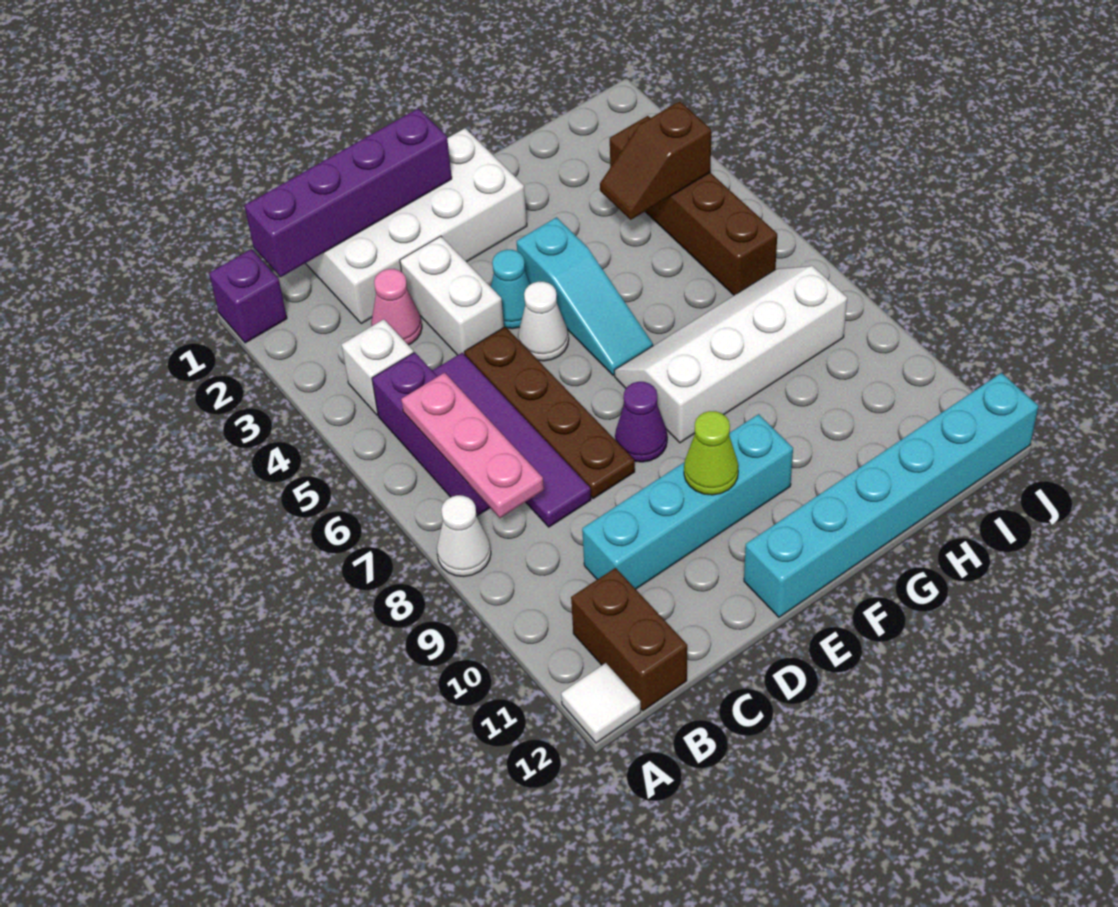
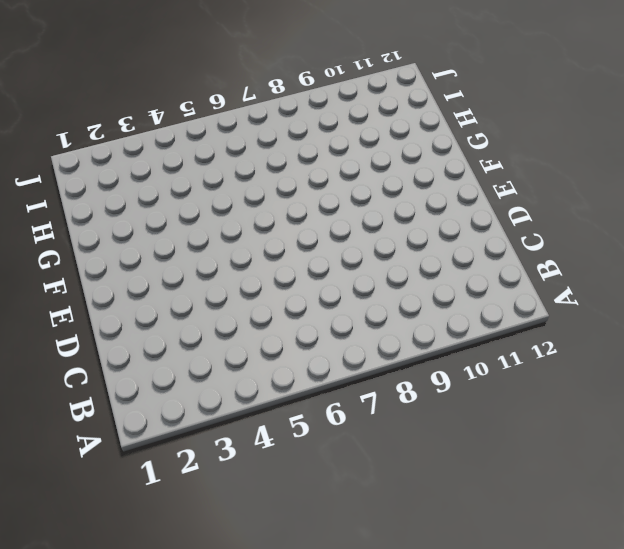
none -> purple 1x1 brick [209,249,287,343]
none -> white 1x1 cone [437,495,491,577]
none -> white 1x1 tile [561,663,641,743]

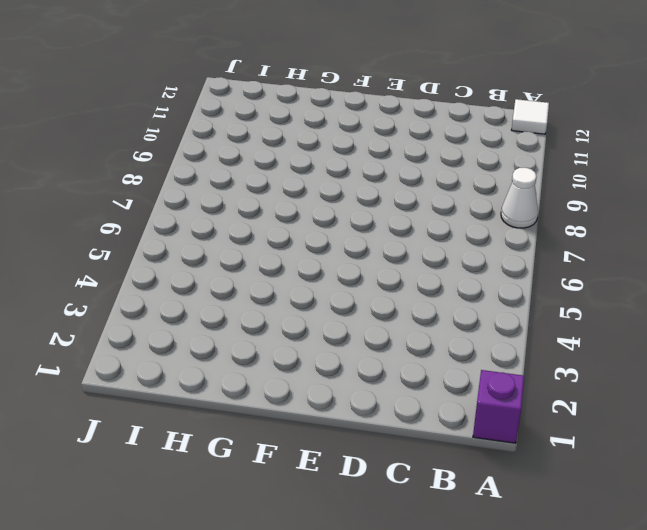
none -> white 1x1 brick [341,319,414,415]
none -> purple 1x3 brick [372,352,490,516]
none -> brown 1x2 brick [571,568,687,711]

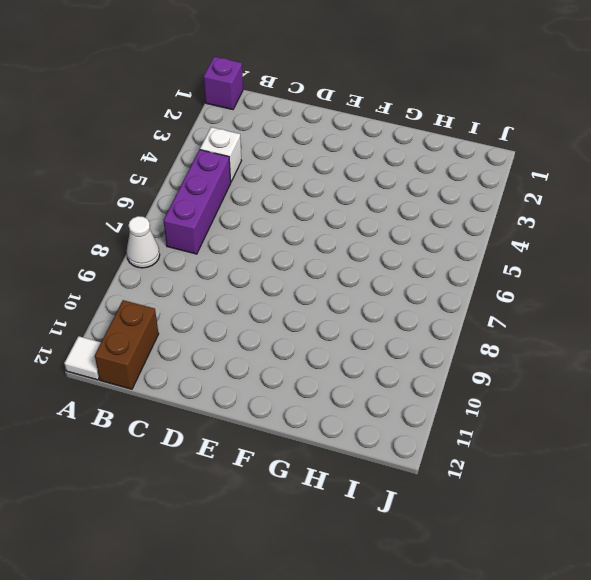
none -> white 2x4 brick [306,128,527,324]
none -> pink 1x1 cone [371,269,422,345]
none -> purple 1x4 tile [433,353,591,527]

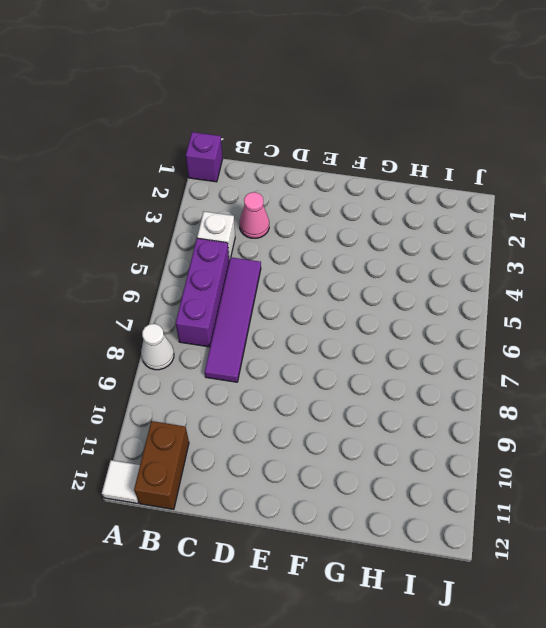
none -> white 2x4 brick [306,128,527,324]
none -> cyan 1x4 brick [582,414,793,589]
none -> white 1x2 brick [400,236,504,355]

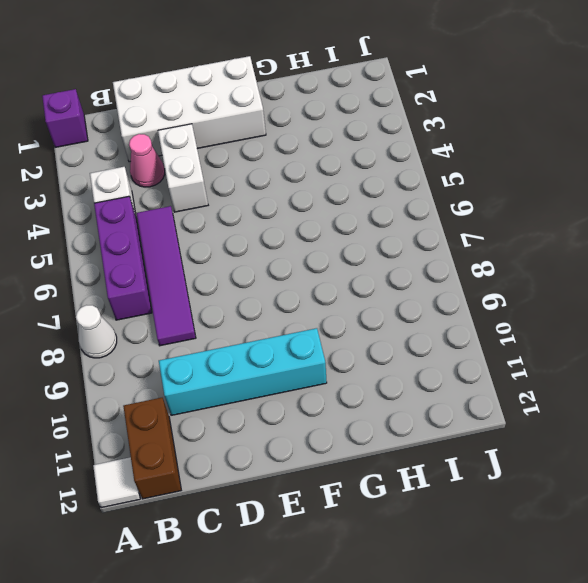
none -> brown 1x4 plate [465,327,635,499]
none -> cyan 1x1 cone [491,250,530,329]
none -> white 1x1 cone [518,282,569,361]

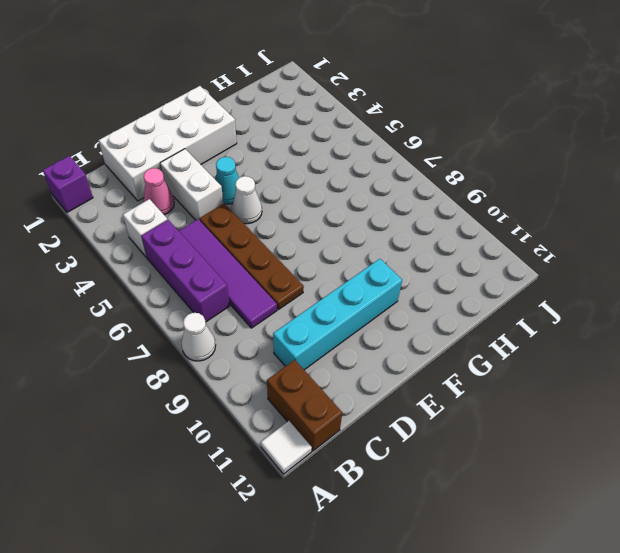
none -> purple 1x1 cone [615,382,667,462]
none -> cyan 1x6 brick [744,373,1038,617]
none -> cyan 1x3 slope [517,217,653,375]

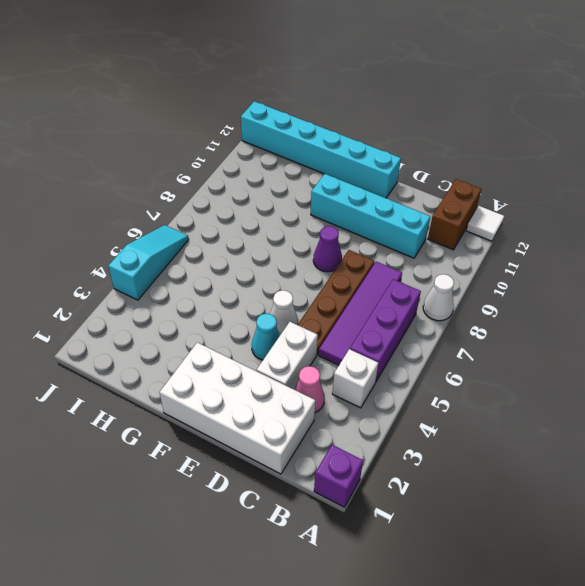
cyan 1x3 slope [108,225,189,300] -> cyan 1x3 slope moved to [517,217,653,375]
none -> white 2x4 slope [614,266,847,443]
none -> brown 1x4 brick [610,116,777,295]
none -> purple 1x4 brick [245,108,452,277]

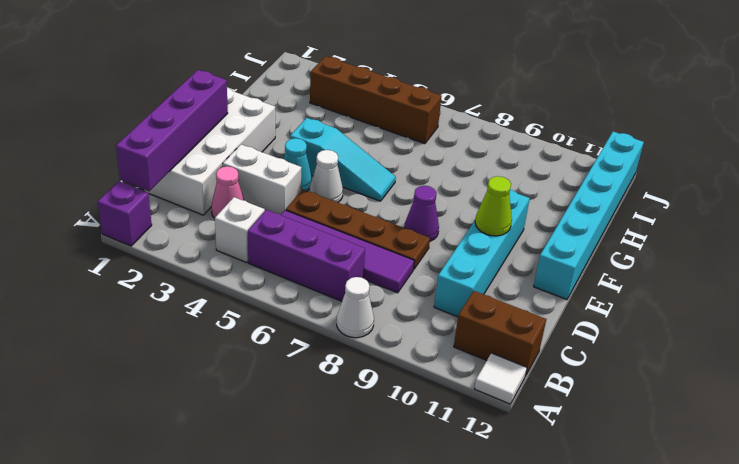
none -> white 2x4 slope [614,266,847,443]
none -> pink 1x3 plate [401,373,544,518]
none -> brown 1x2 slope [600,101,711,220]

